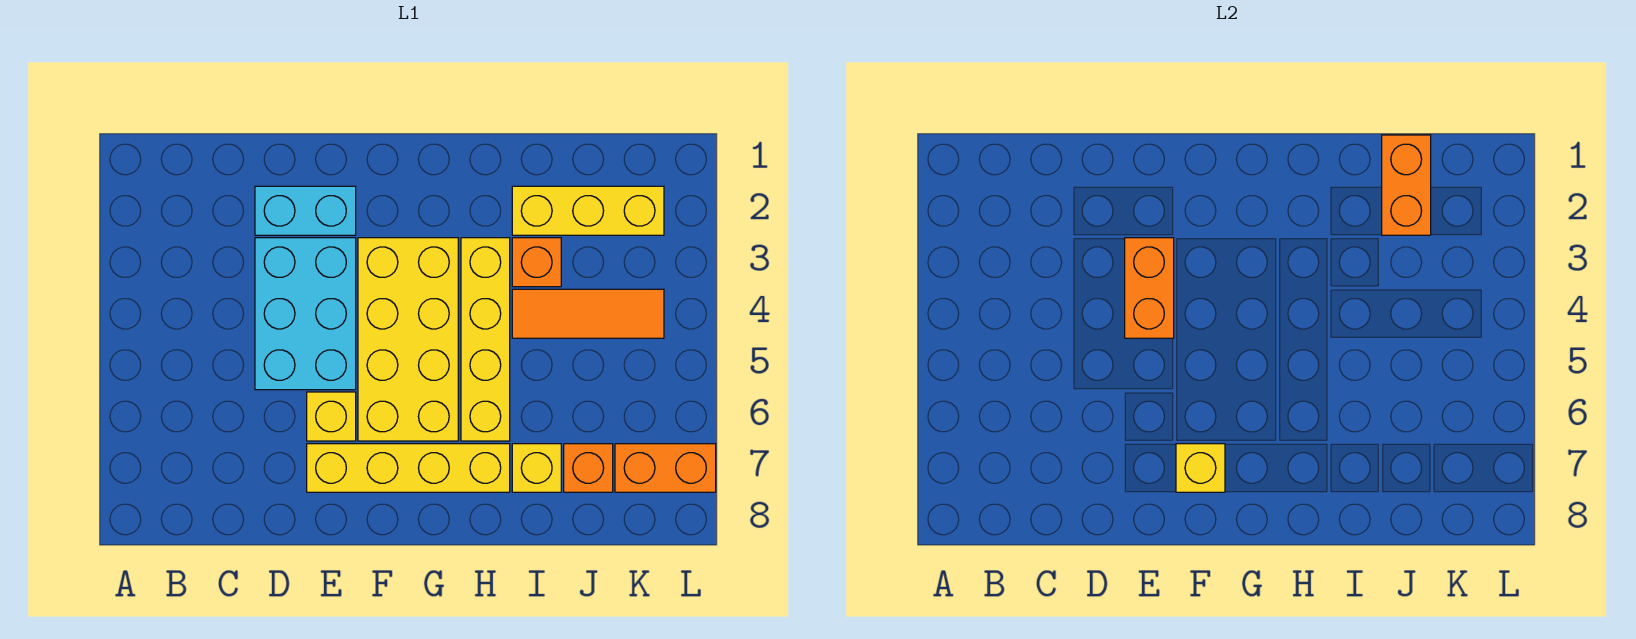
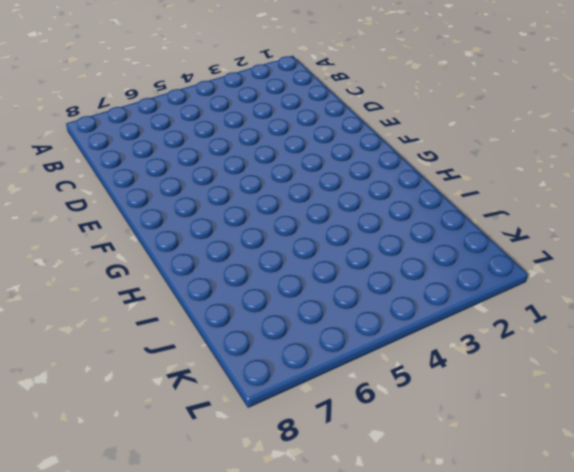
none -> cyan 1x2 brick [255,186,356,235]
none -> cyan 2x3 brick [255,238,356,390]
none -> yellow 1x1 brick [307,392,356,441]

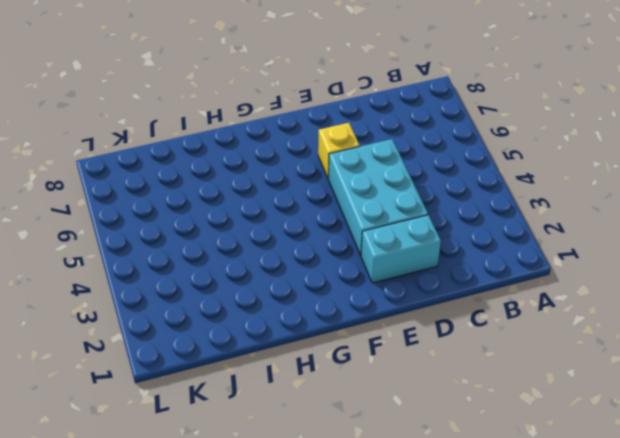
none -> yellow 1x4 brick [307,444,510,492]
none -> yellow 2x4 brick [358,238,458,441]
none -> yellow 1x4 brick [461,238,510,441]

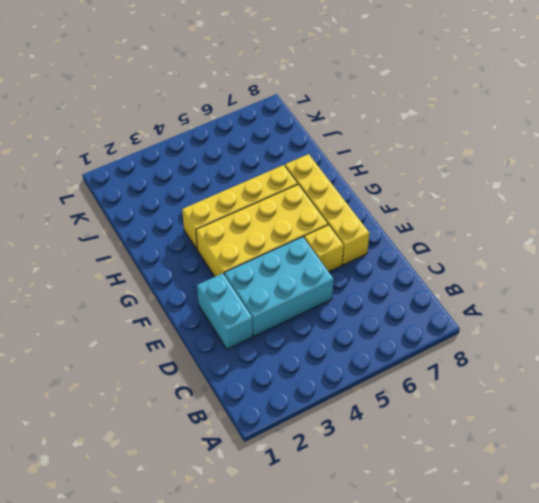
none -> yellow 1x3 brick [512,186,664,235]
none -> orange 1x1 brick [512,238,561,287]
none -> orange 1x3 tile [512,289,664,338]

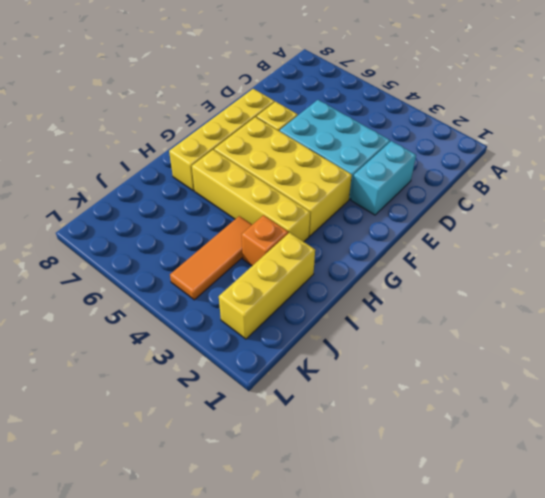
none -> yellow 1x1 brick [512,444,561,492]
none -> orange 1x1 brick [564,444,613,492]
none -> orange 1x2 brick [615,444,716,492]

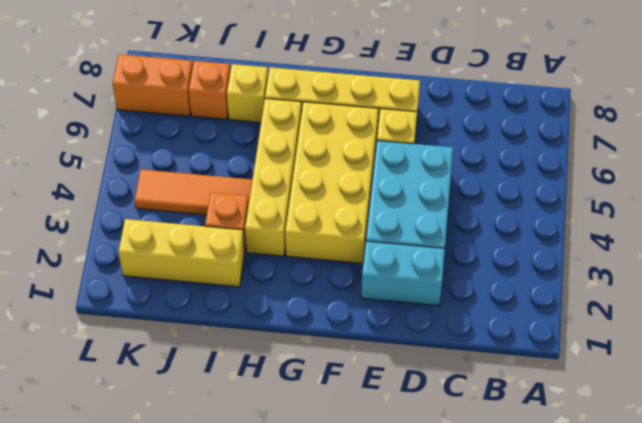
none -> orange 1x2 brick [1125,238,1174,338]
none -> yellow 1x1 brick [1176,444,1225,492]
none -> orange 1x2 brick [1382,135,1431,235]

